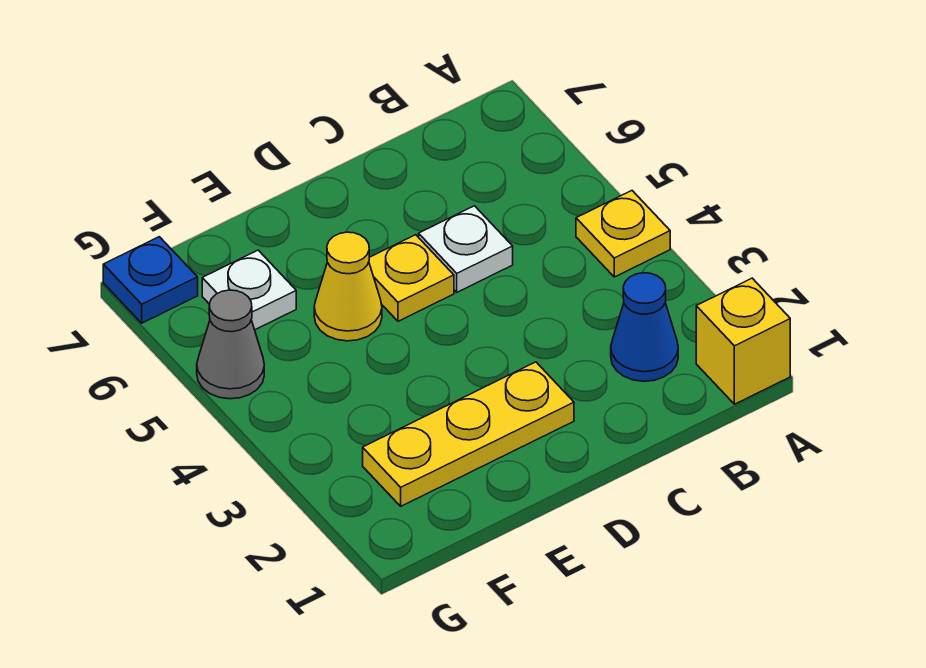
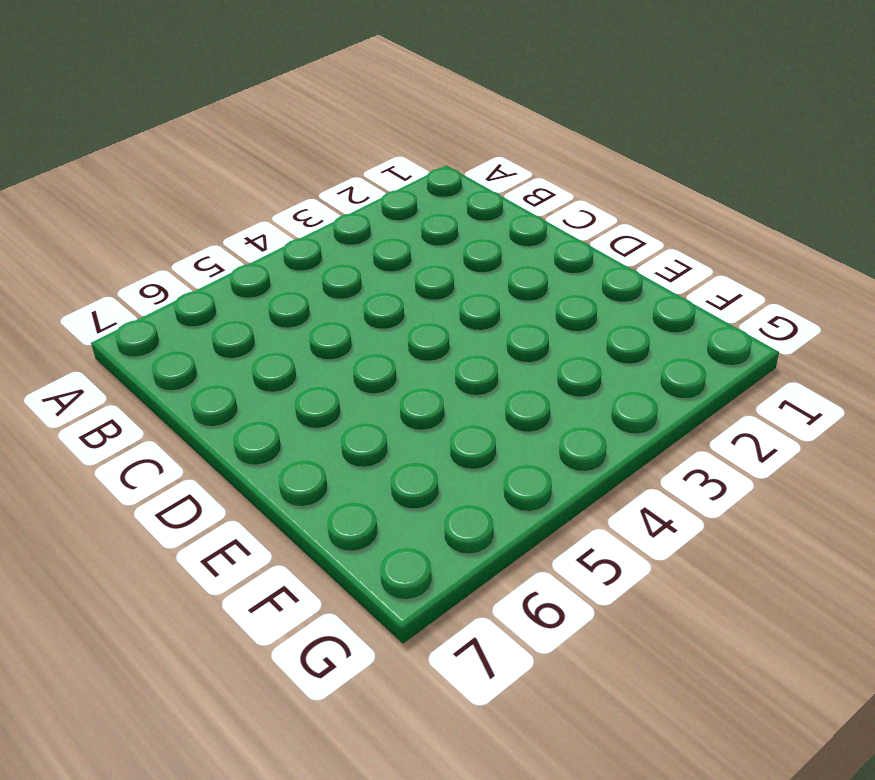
none -> yellow 1x1 brick [696,278,790,404]
none -> yellow 1x1 plate [576,191,670,277]

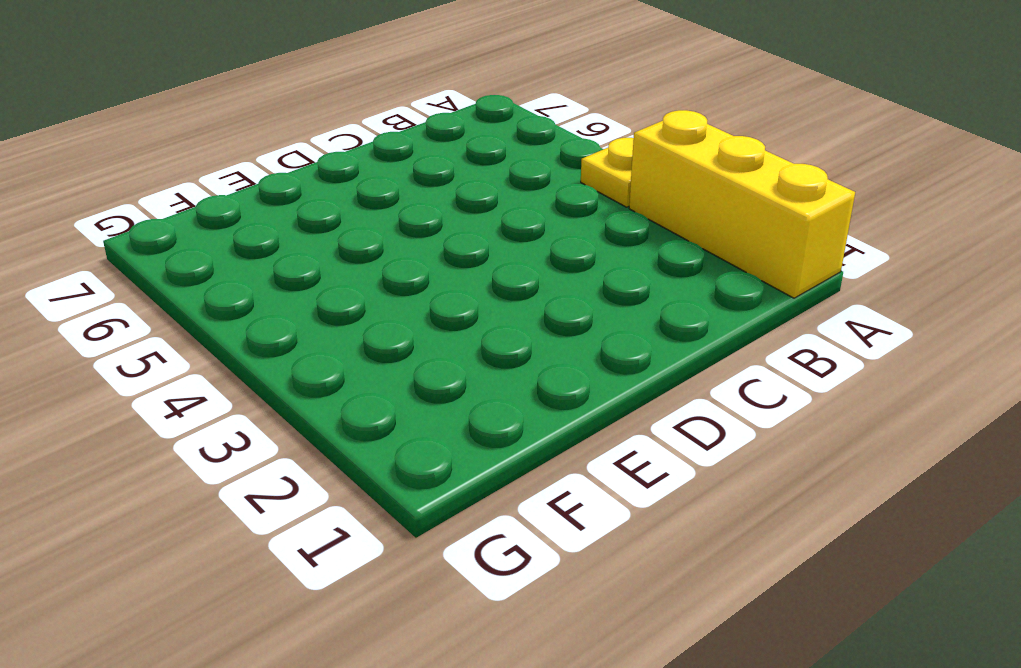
yellow 1x3 brick [629,110,855,298] -> yellow 1x1 brick [696,278,790,404]
none -> blue 1x1 cone [611,273,678,381]
none -> white 1x1 plate [419,206,513,292]

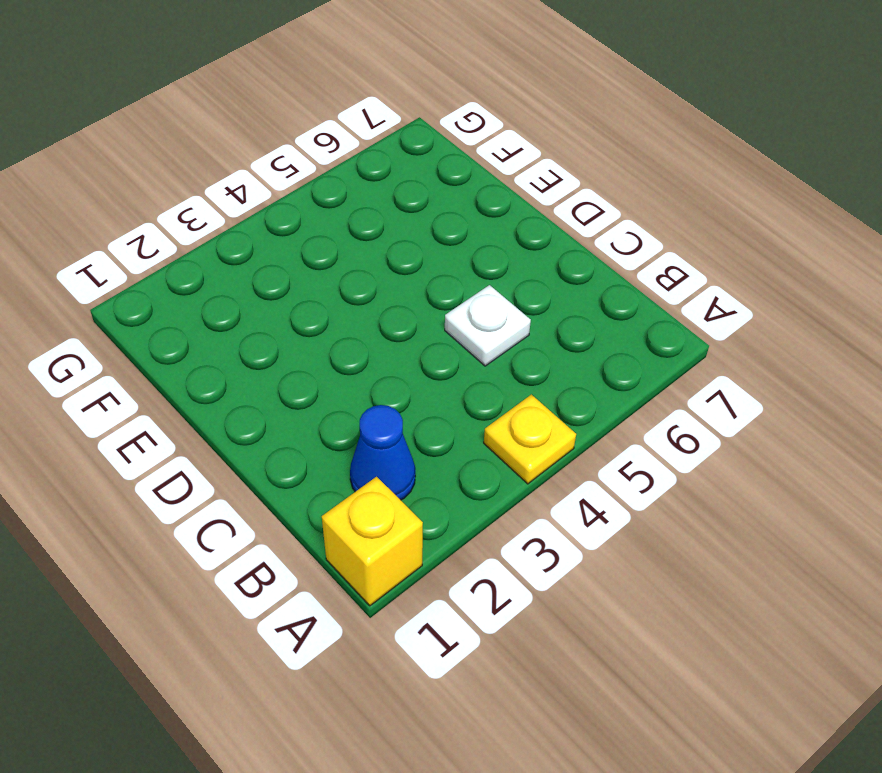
none -> yellow 1x3 plate [363,362,574,506]
none -> yellow 1x1 plate [369,235,454,321]

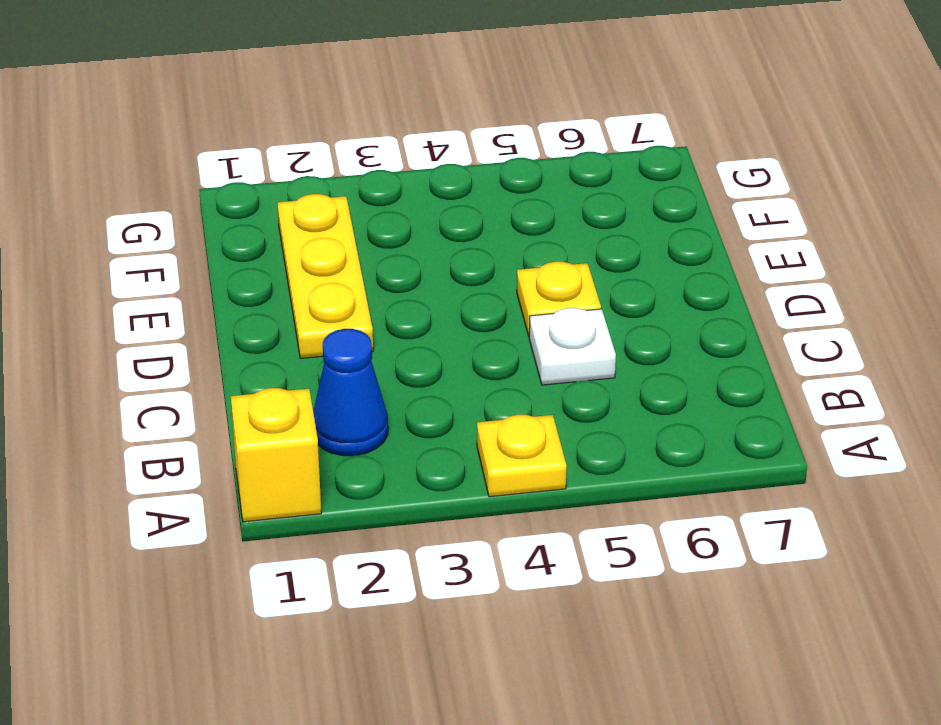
none -> yellow 1x1 cone [314,232,382,341]
none -> white 1x1 plate [202,250,296,330]

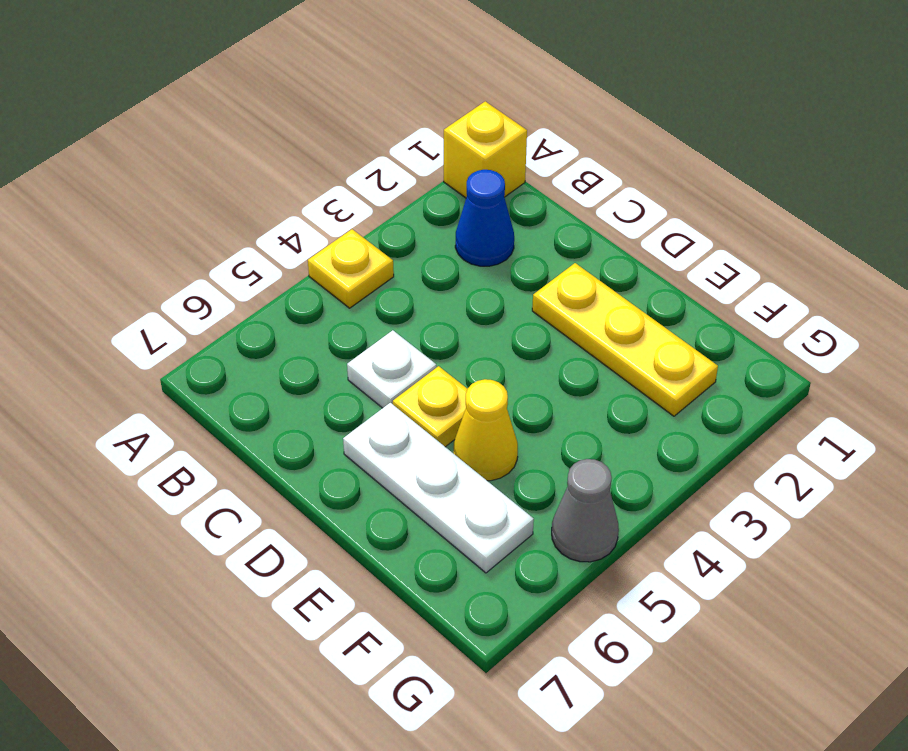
white 1x3 plate [343,403,534,573] -> white 1x1 plate [202,250,296,330]
none -> blue 1x1 plate [103,237,198,323]

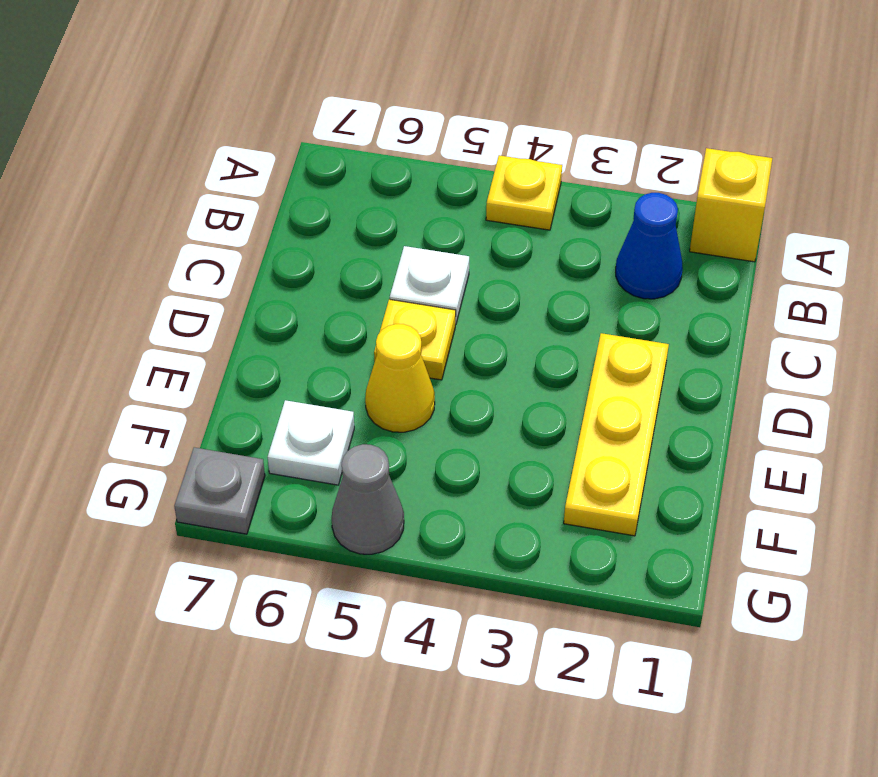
grey 1x1 plate [174,447,265,534] -> blue 1x1 plate [103,237,198,323]

